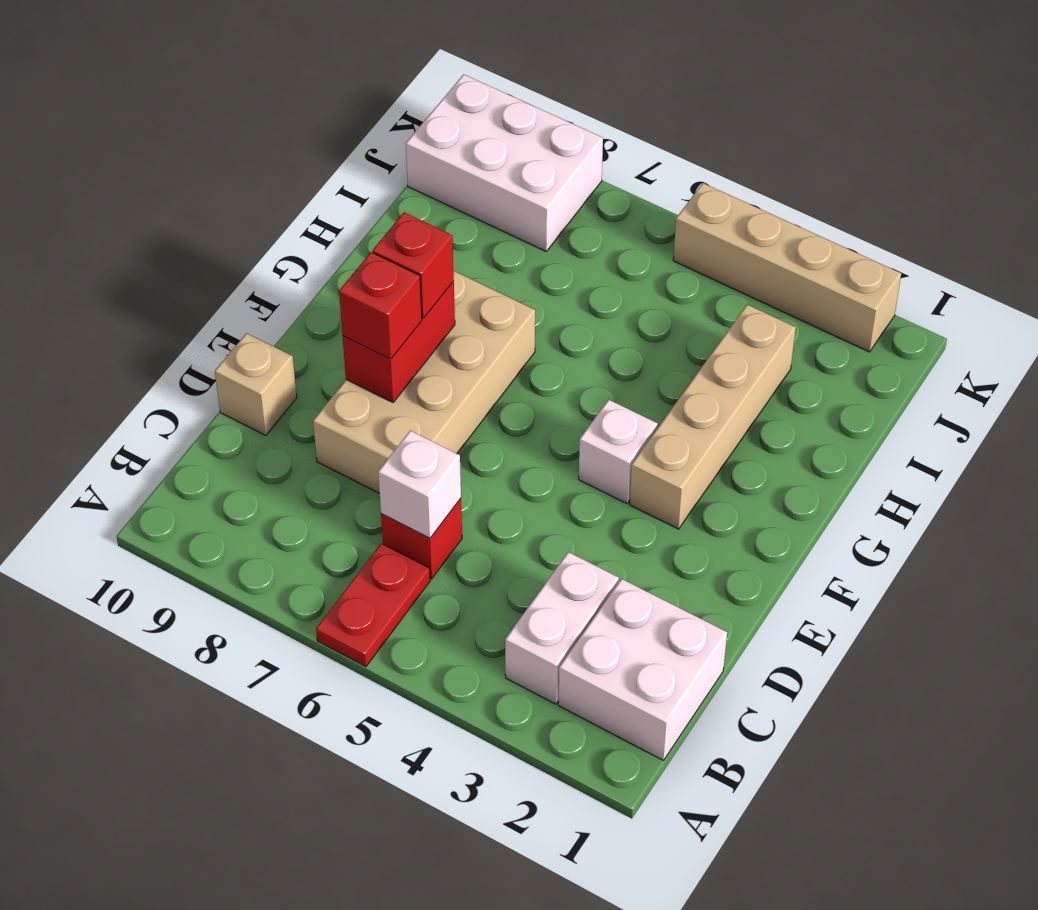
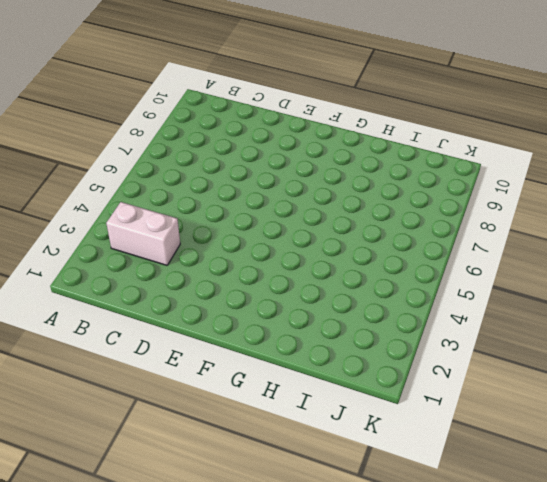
none -> red 1x2 plate [316,543,430,667]
none -> white 2x2 brick [558,579,727,760]
none -> red 1x1 brick [381,498,462,579]

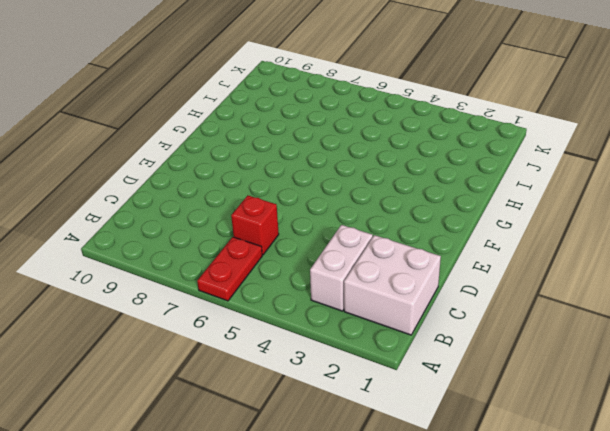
none -> tan 2x4 brick [313,271,535,494]
none -> tan 1x1 brick [215,333,297,436]
none -> tan 1x4 brick [630,305,796,529]

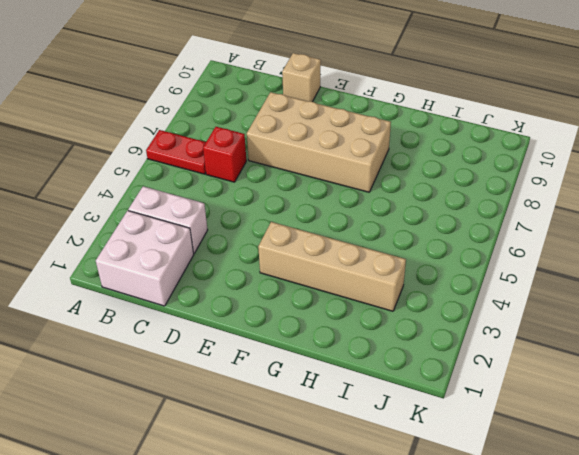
none -> white 1x1 brick [579,400,658,503]
none -> white 2x3 brick [406,74,603,251]
none -> tan 1x4 brick [673,183,901,352]

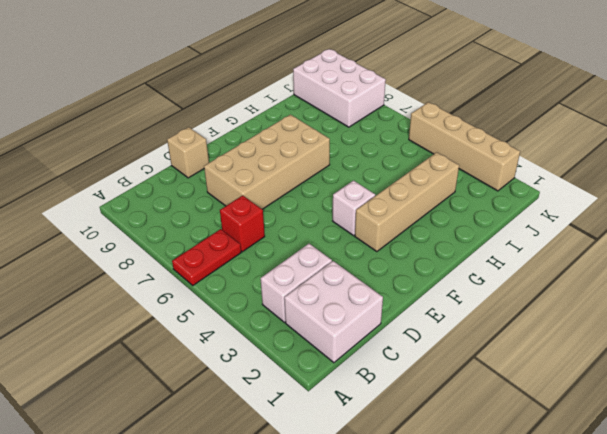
none -> white 1x1 brick [378,431,461,538]
none -> red 1x2 brick [343,281,455,402]
none -> red 1x1 brick [339,252,422,359]

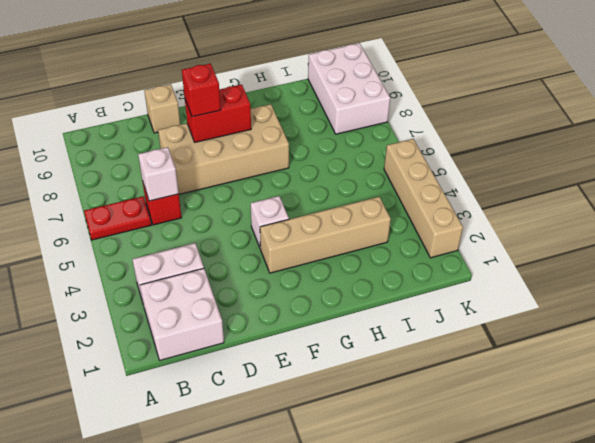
none -> red 1x1 brick [373,212,454,318]

